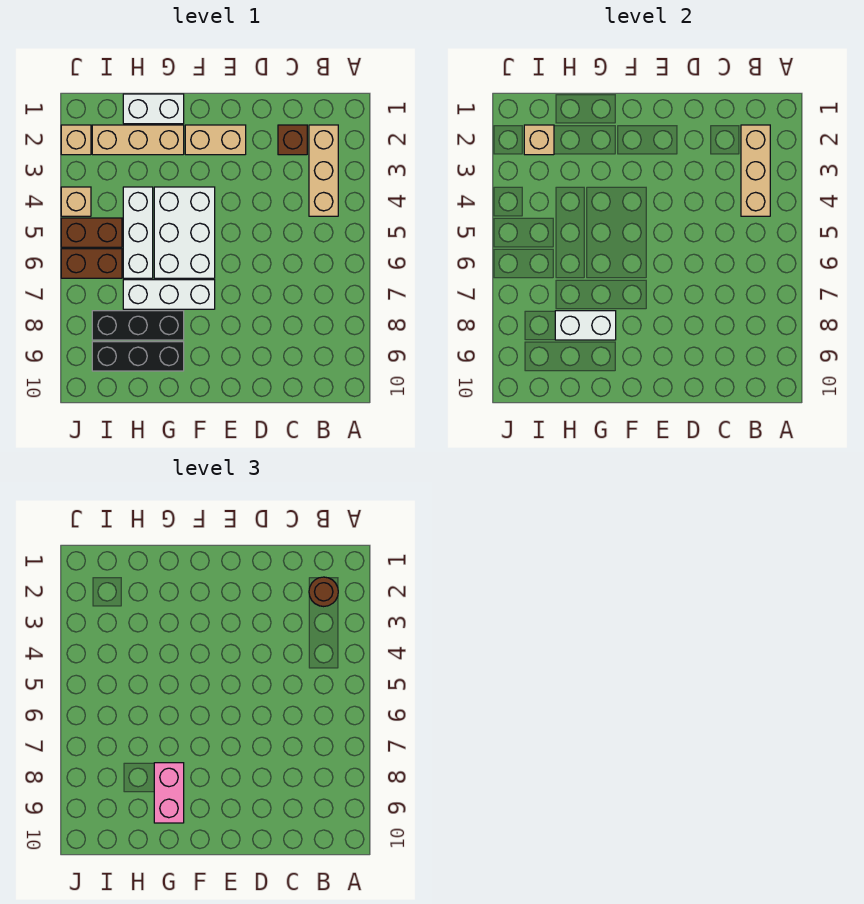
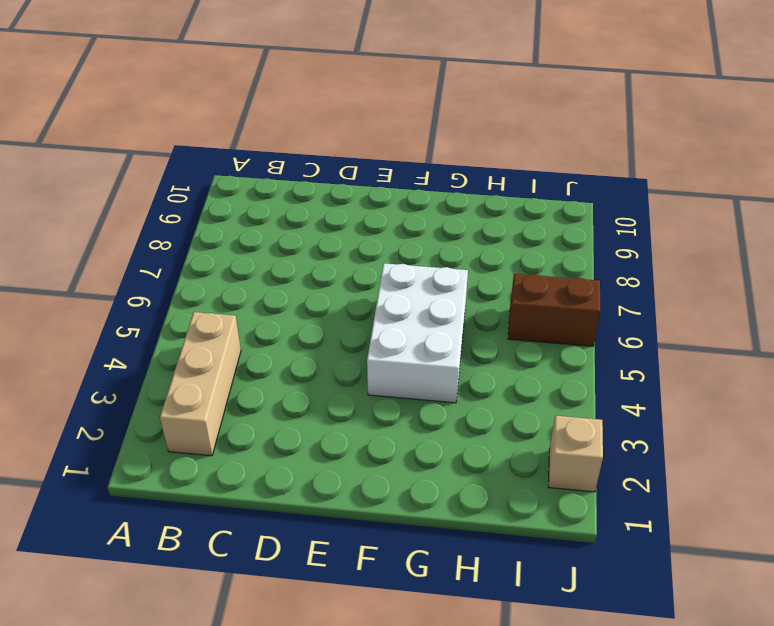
none -> brown 1x1 brick [278,125,307,155]
none -> tan 1x2 brick [185,125,246,155]
none -> white 1x3 brick [123,280,215,309]

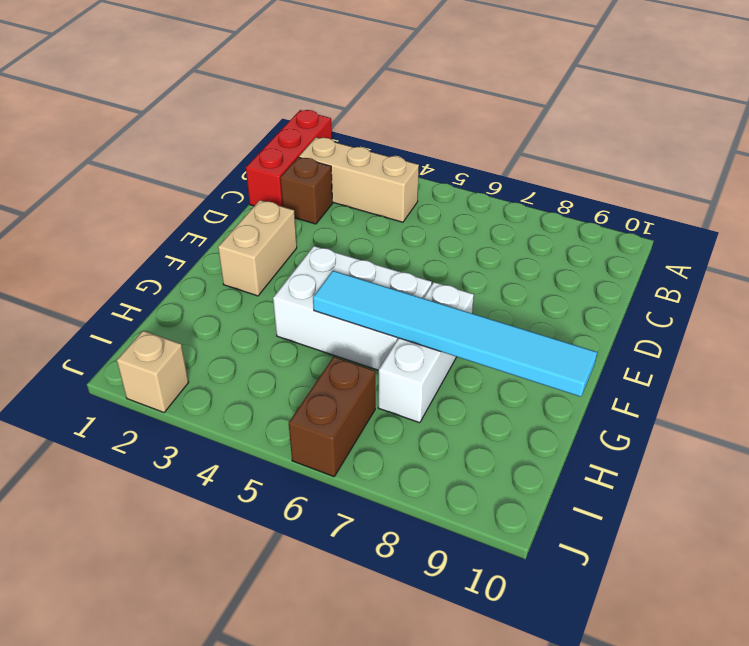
red 1x3 brick [246,110,332,207] -> none
cyan 1x6 tile [313,271,597,397] -> white 1x2 brick [555,311,616,340]
none -> white 1x2 brick [123,94,184,124]
none -> tan 1x3 brick [92,125,184,155]
none -> black 1x3 brick [92,311,184,340]

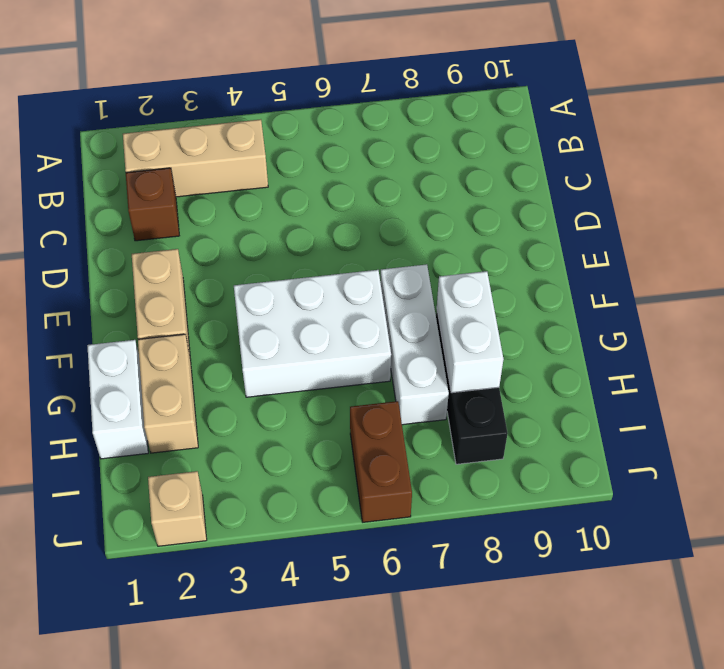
tan 1x2 brick [138,334,198,453] -> tan 1x3 brick [92,125,184,155]
none -> black 1x3 brick [92,342,184,371]
none -> white 1x3 brick [123,187,153,278]
none -> brown 1x2 brick [61,218,122,247]

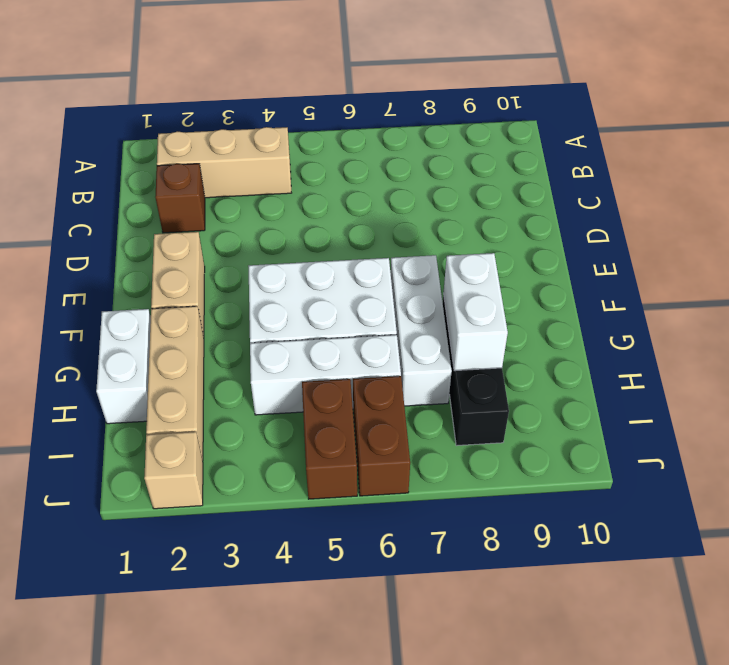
none -> black 1x3 brick [92,342,184,371]
none -> tan 1x1 brick [61,187,91,216]
none -> tan 1x3 brick [741,125,770,216]

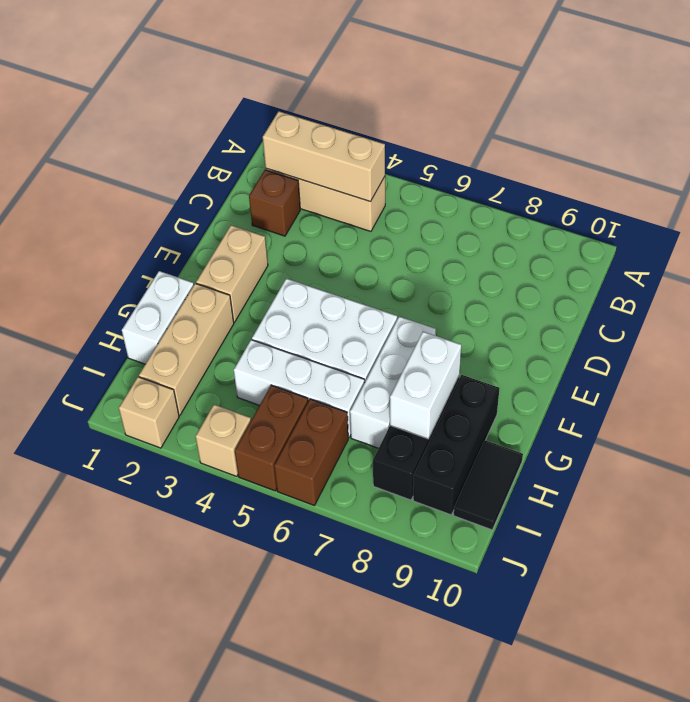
black 1x2 tile [454,440,523,530] -> none
none -> tan 1x1 brick [524,125,554,155]
none -> brown 1x1 round brick [309,577,338,607]
none -> pink 1x2 brick [154,763,184,823]

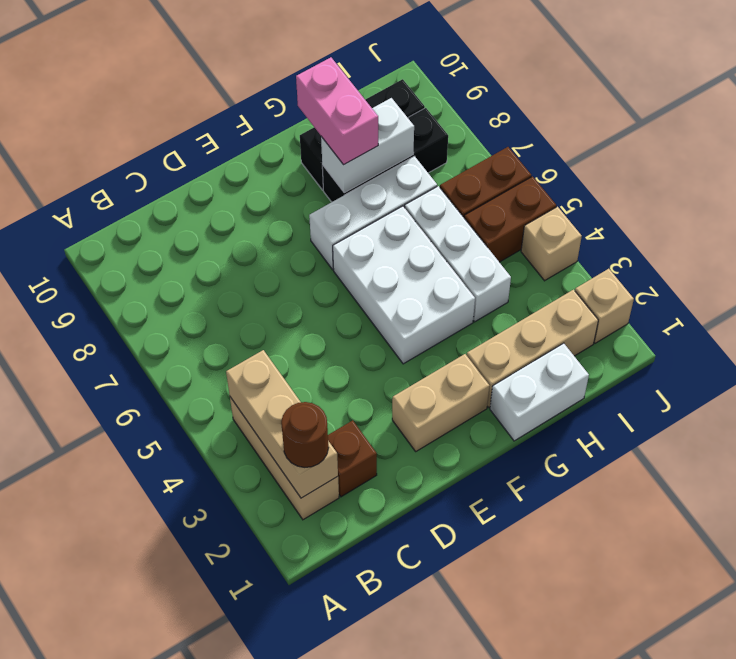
none -> tan 1x1 brick [524,125,554,155]

